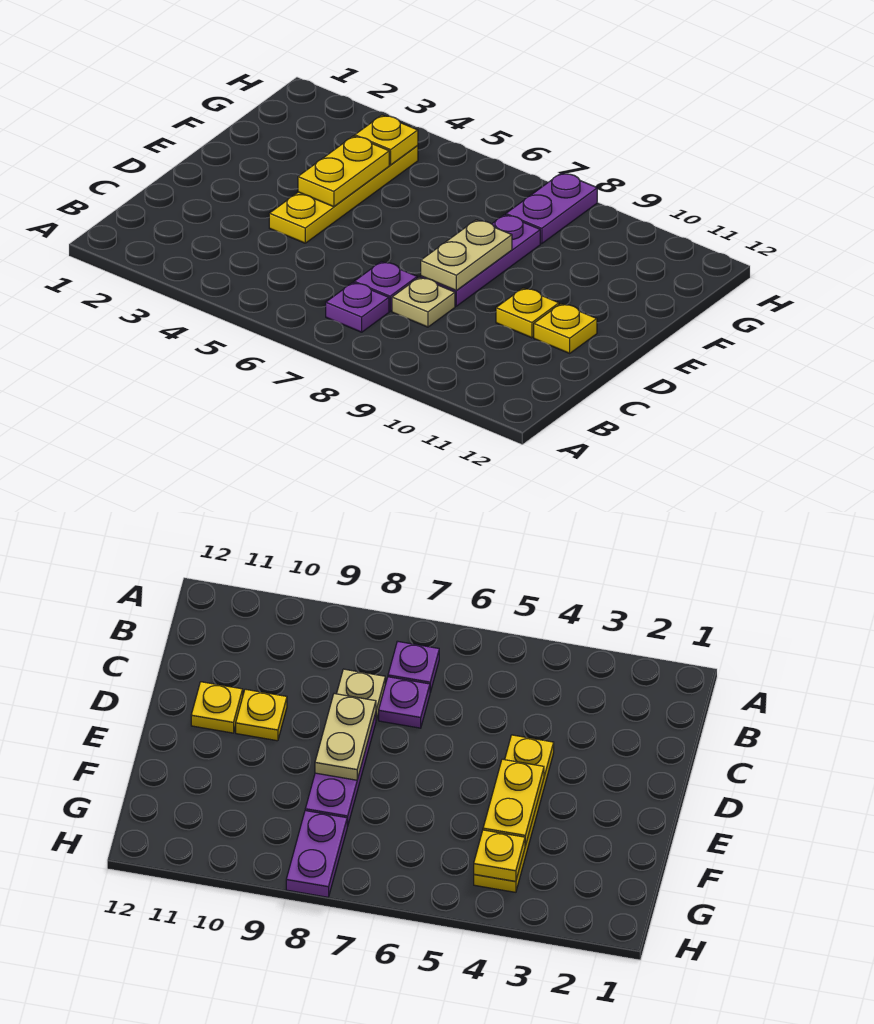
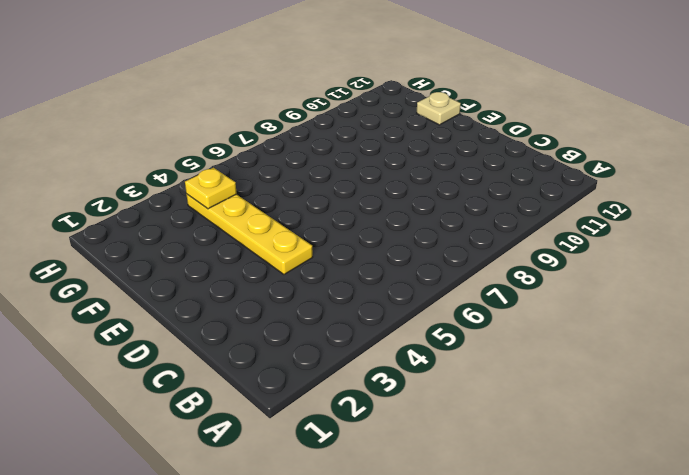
tan 1x1 plate [417,92,461,125] -> tan 1x1 plate moved to [392,277,455,327]
none -> purple 1x1 plate [326,283,389,332]
none -> purple 1x1 plate [354,262,417,311]

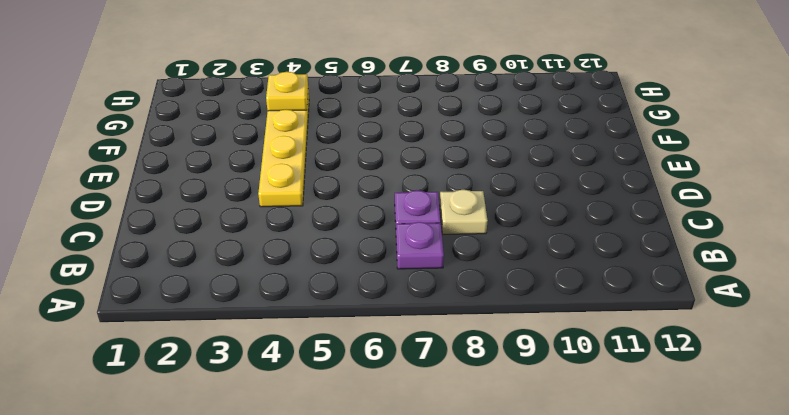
none -> purple 1x3 plate [421,215,540,306]
none -> yellow 1x1 plate [496,288,559,338]

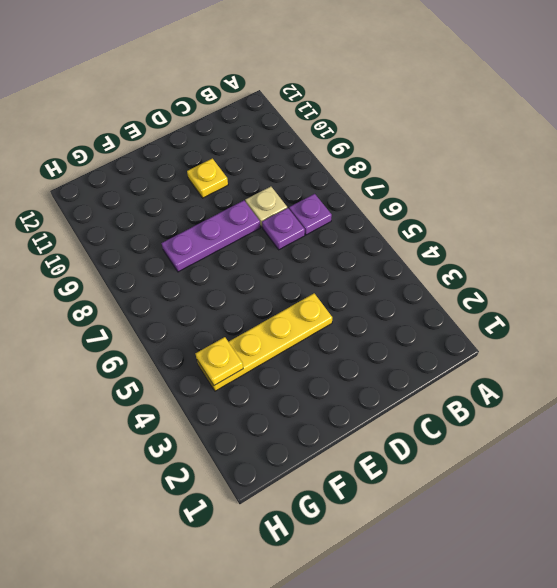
none -> yellow 1x1 plate [534,304,597,353]
none -> purple 1x2 plate [506,173,597,244]

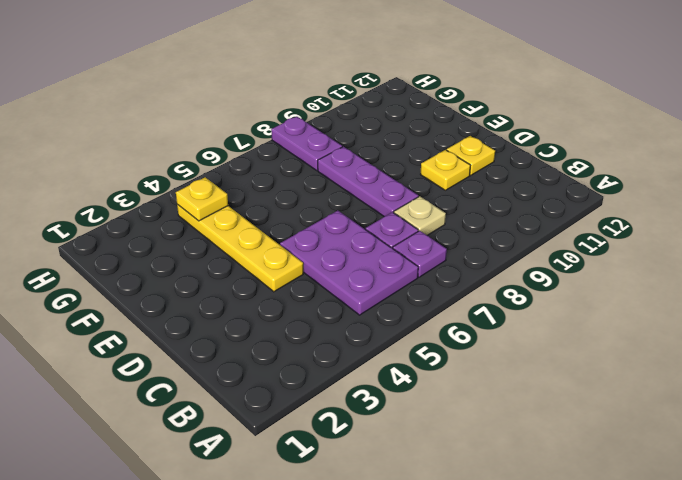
purple 2x3 plate [280,211,418,315] -> none
none -> tan 1x2 plate [421,220,512,290]
none -> yellow 1x2 plate [298,136,389,207]

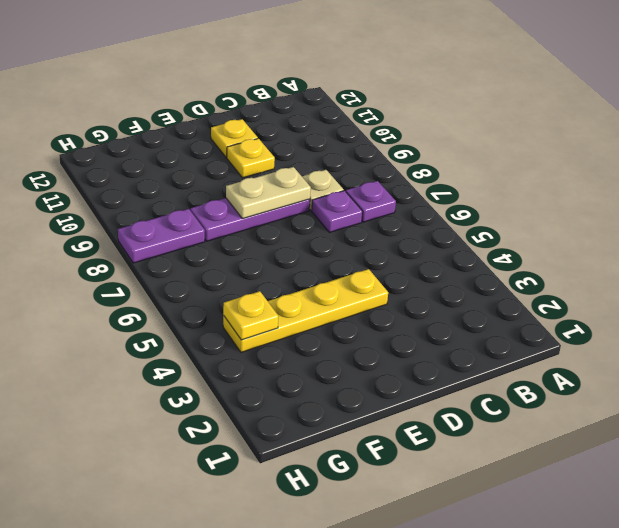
none -> yellow 1x2 plate [298,136,389,207]

